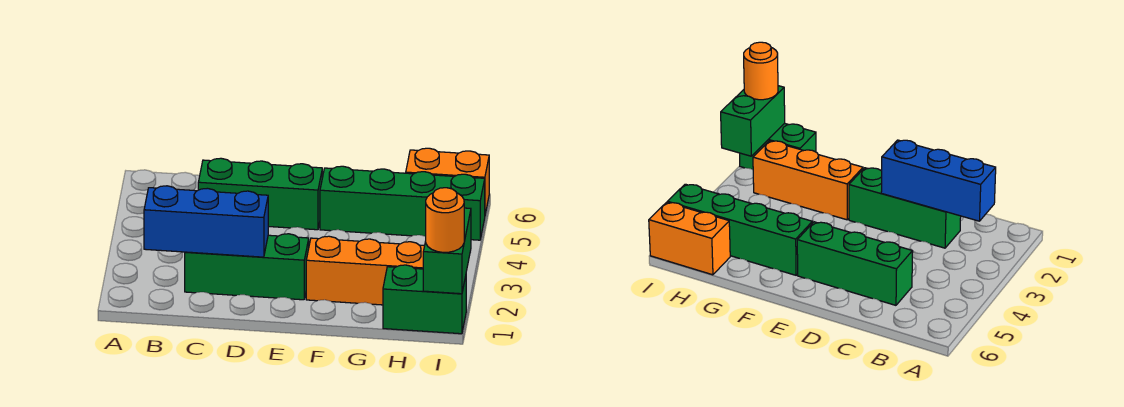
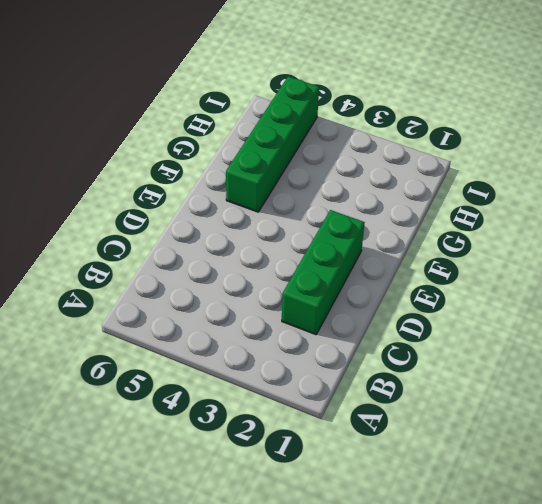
none -> green 1x3 brick [198,158,322,230]
none -> orange 1x3 brick [306,236,425,305]

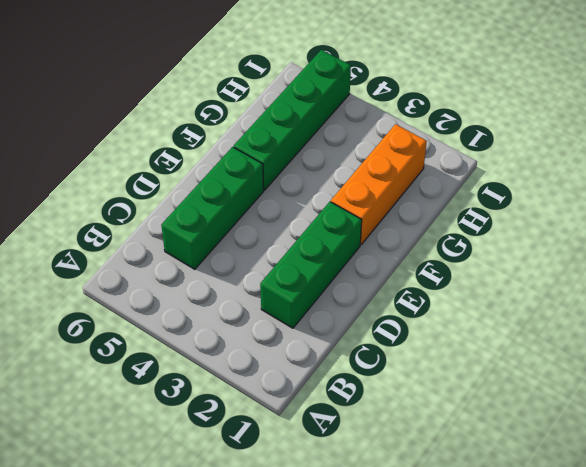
none -> green 1x2 brick [383,265,466,334]
none -> orange 1x2 brick [406,148,489,214]

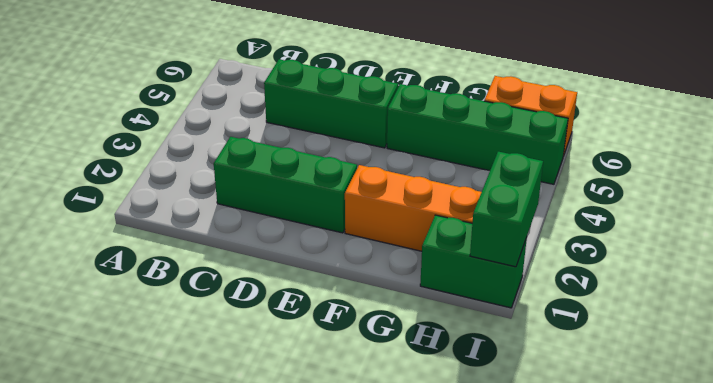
none -> blue 1x3 brick [144,186,268,257]
none -> orange 1x1 round brick [426,188,464,252]

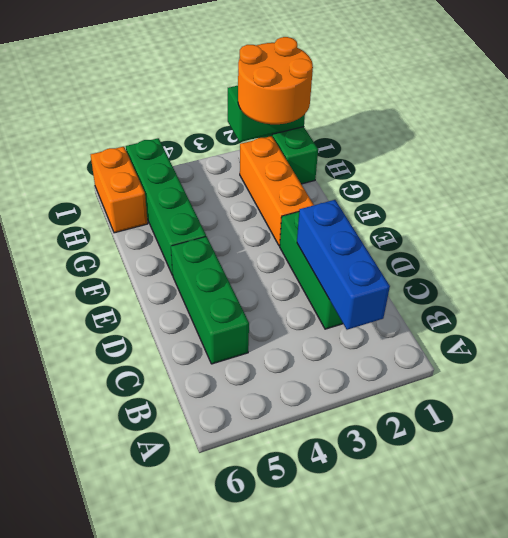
orange 2x2 round brick [238,37,313,124] -> orange 1x1 round brick [426,188,464,252]

